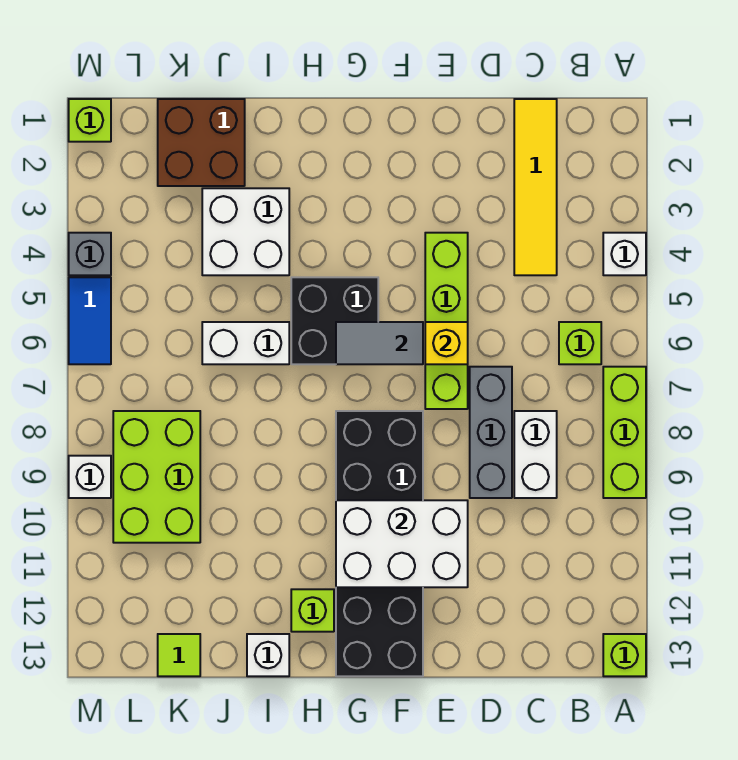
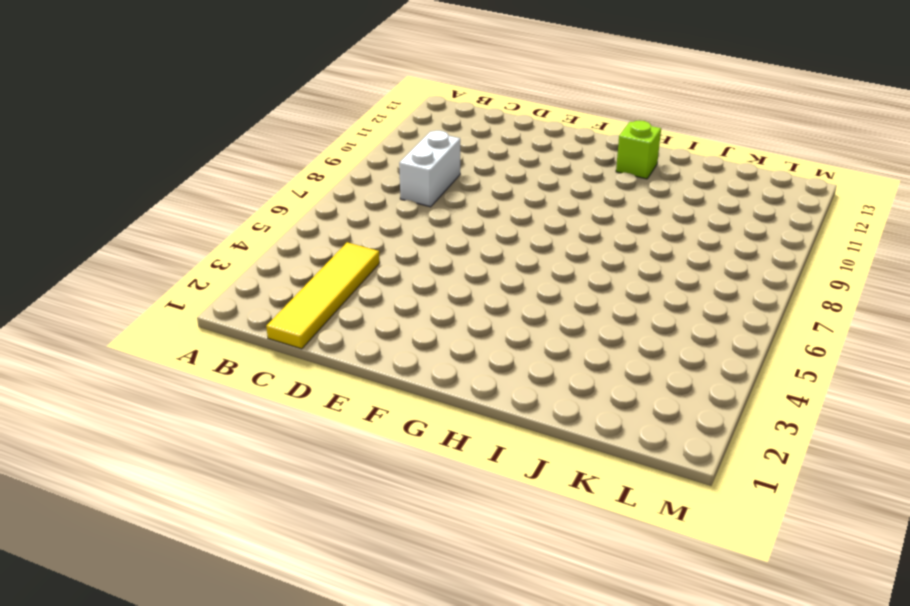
none -> white 1x1 brick [603,233,646,275]
none -> lime 1x3 brick [603,367,646,498]
none -> lime 1x1 brick [603,634,646,676]

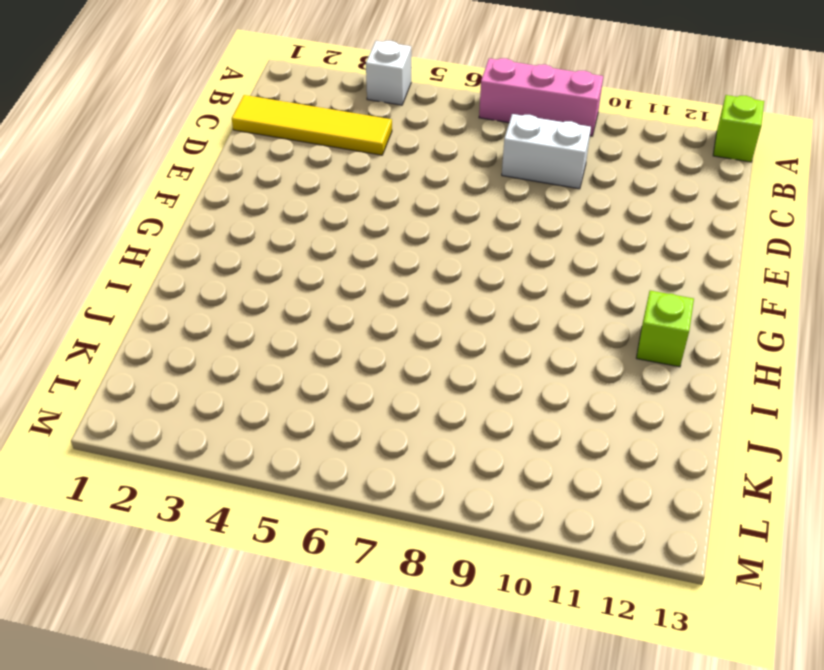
pink 1x3 brick [479,58,603,136] -> lime 1x3 brick [603,367,646,498]
none -> lime 1x1 brick [559,322,601,364]
none -> grey 1x3 brick [470,367,512,498]
none -> lime 1x4 brick [425,233,468,409]

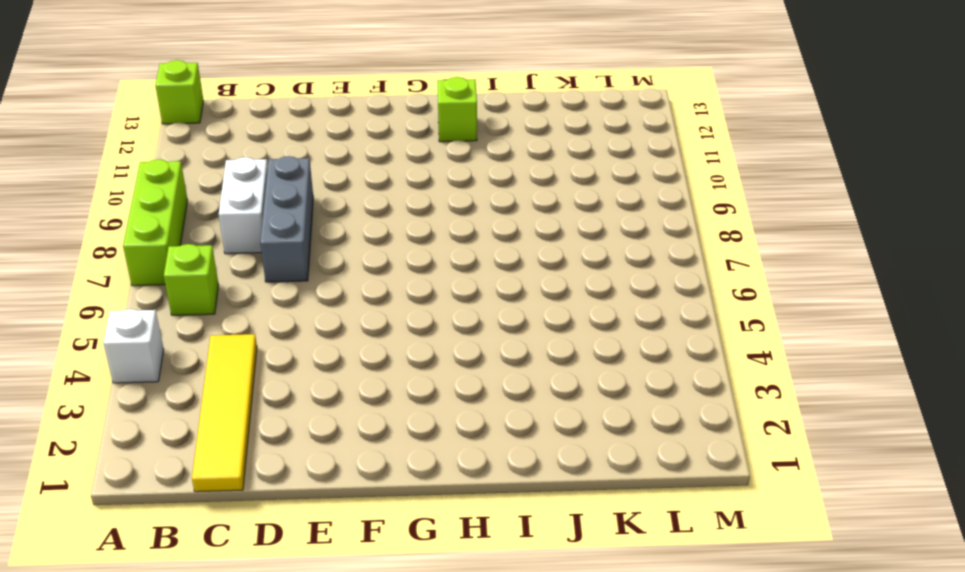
none -> lime 1x4 brick [425,233,468,409]
none -> black 2x6 brick [336,411,423,676]
none -> black 2x2 brick [291,277,378,364]

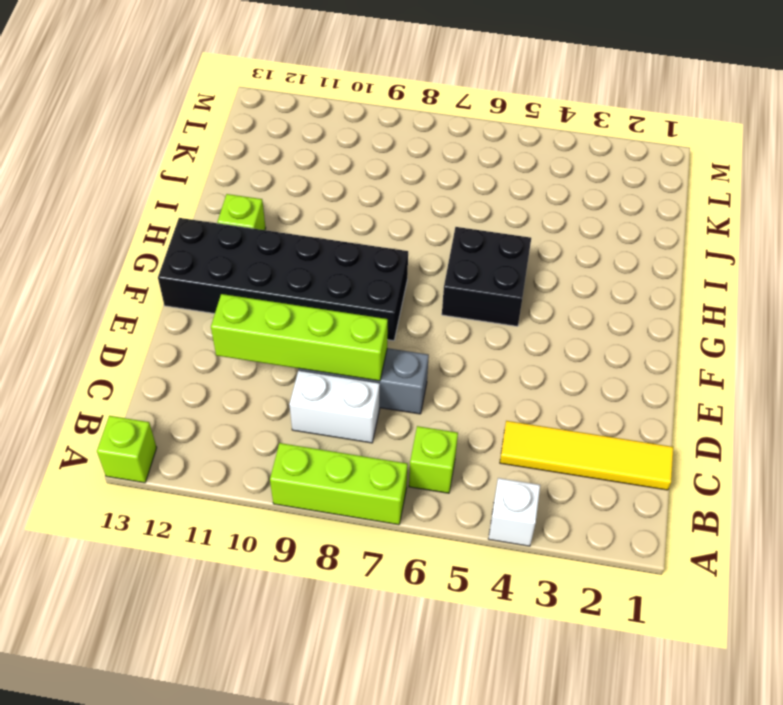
lime 1x4 brick [211,294,388,381] -> lime 1x4 brick moved to [425,233,468,409]
none -> white 2x2 brick [202,188,289,275]
none -> white 1x2 brick [202,322,289,364]
none -> white 1x1 brick [247,634,289,676]

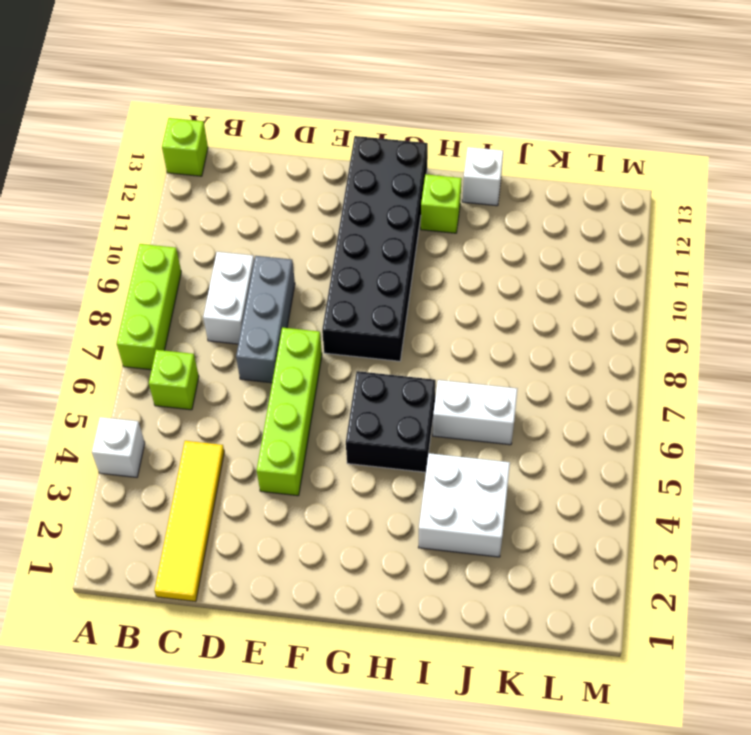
none -> brown 2x2 brick [158,99,245,186]
none -> lime 2x3 brick [113,411,200,543]
none -> lime 1x1 tile [158,634,200,676]

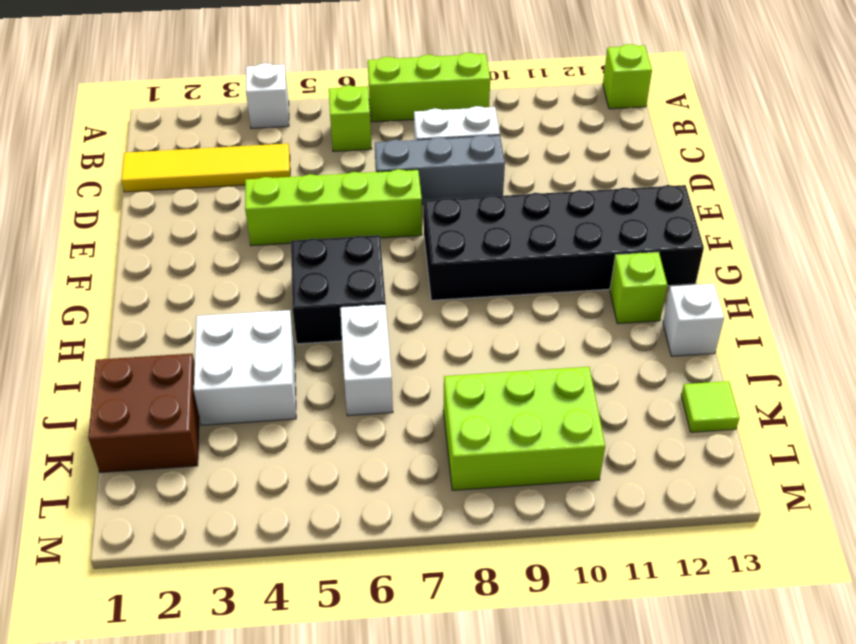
none -> lime 1x1 brick [69,99,111,142]
none -> grey 1x1 brick [69,233,111,275]
none -> blue 1x2 tile [69,277,111,364]

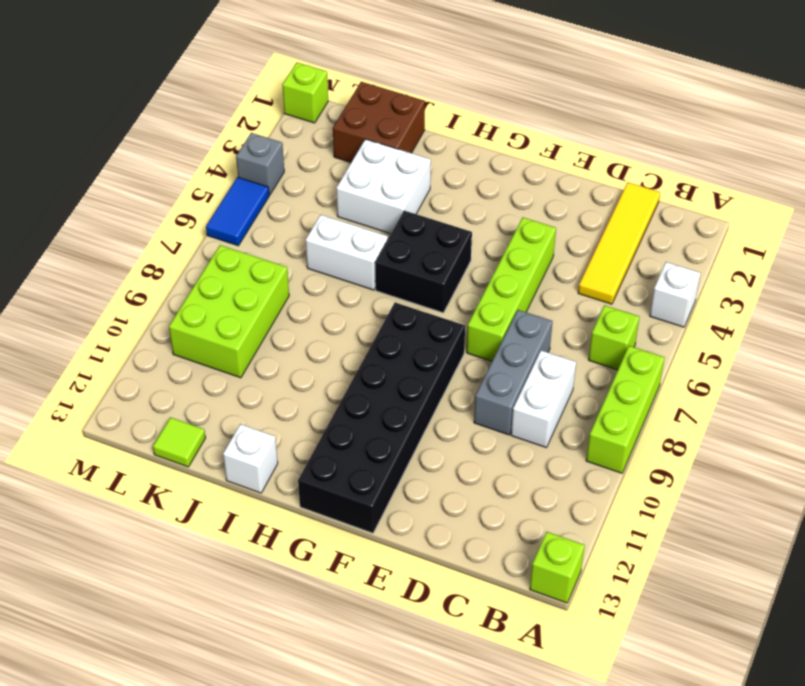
none -> lime 1x1 brick [291,589,334,632]
none -> white 1x1 brick [69,456,111,498]
none -> yellow 1x1 brick [425,322,468,364]

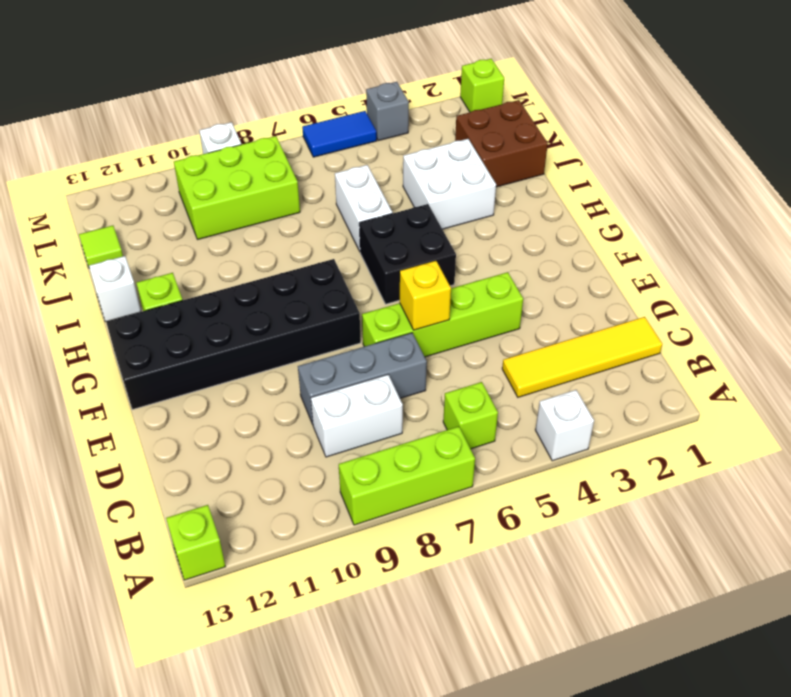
none -> white 2x3 brick [336,500,468,587]
none -> grey 1x2 tile [336,322,423,364]

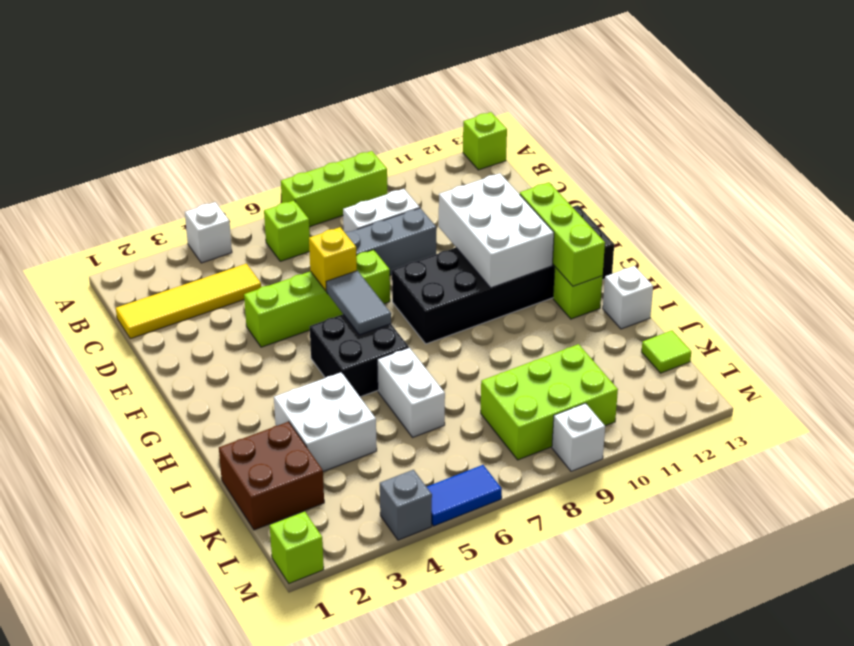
lime 1x3 brick [520,182,605,286] -> none

